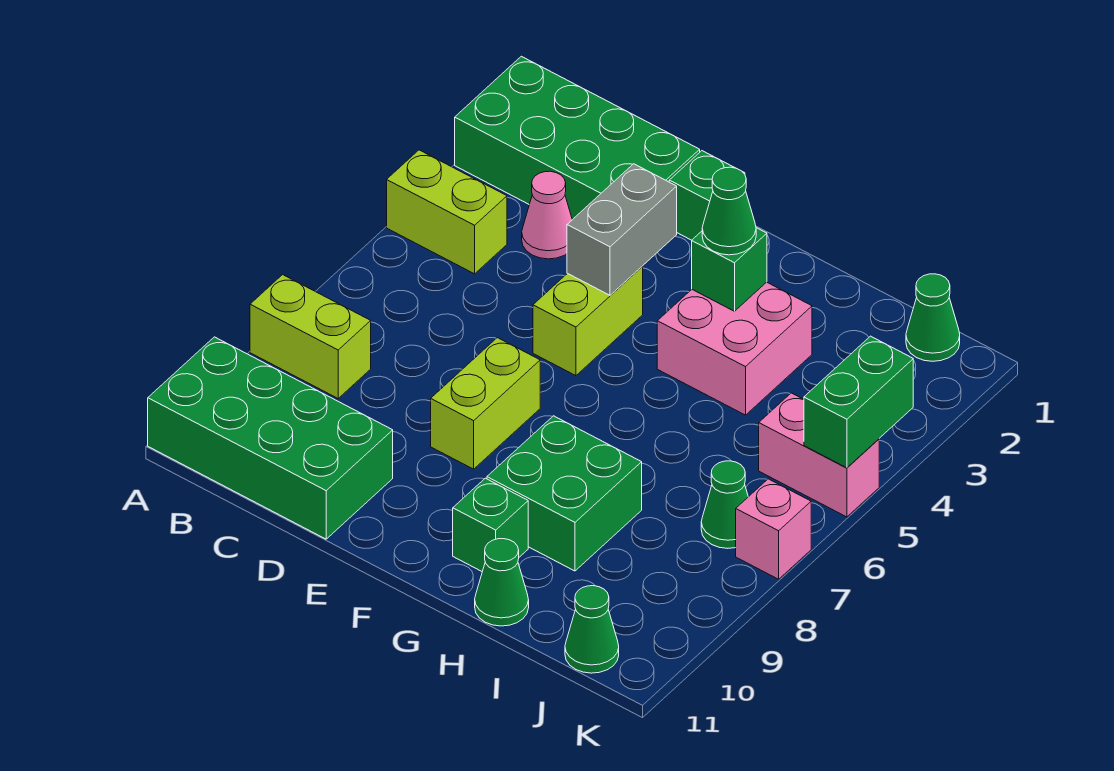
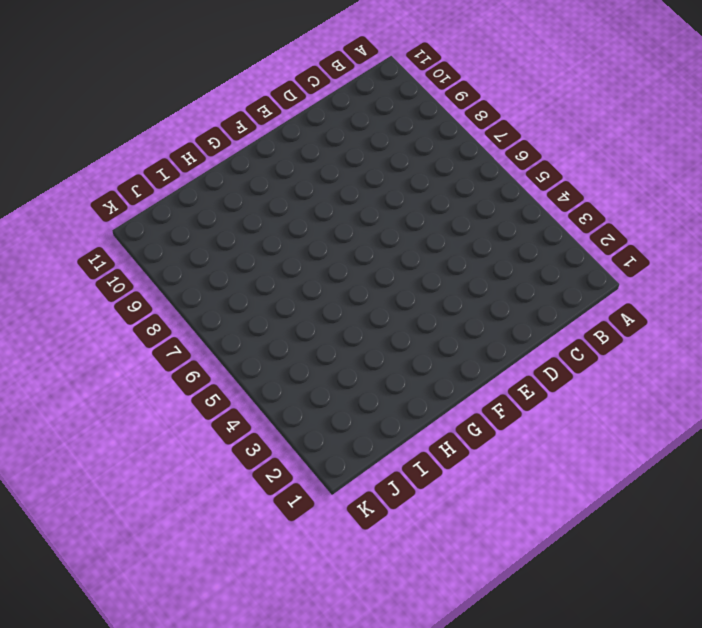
none -> green 2x4 brick [455,56,700,220]
none -> lime 1x2 brick [387,150,507,274]
none -> lime 1x2 brick [250,275,371,398]

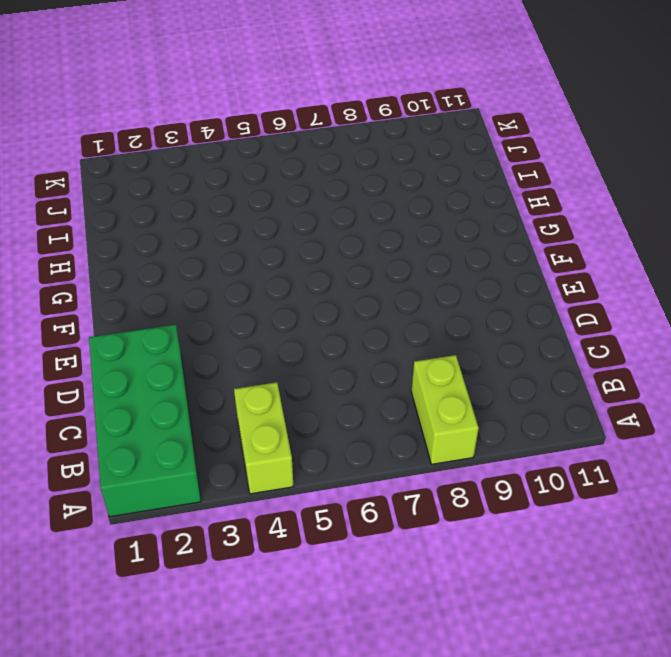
none -> green 2x4 brick [148,337,393,539]
none -> pink 1x1 cone [522,171,572,259]
none -> green 1x1 brick [669,151,745,240]

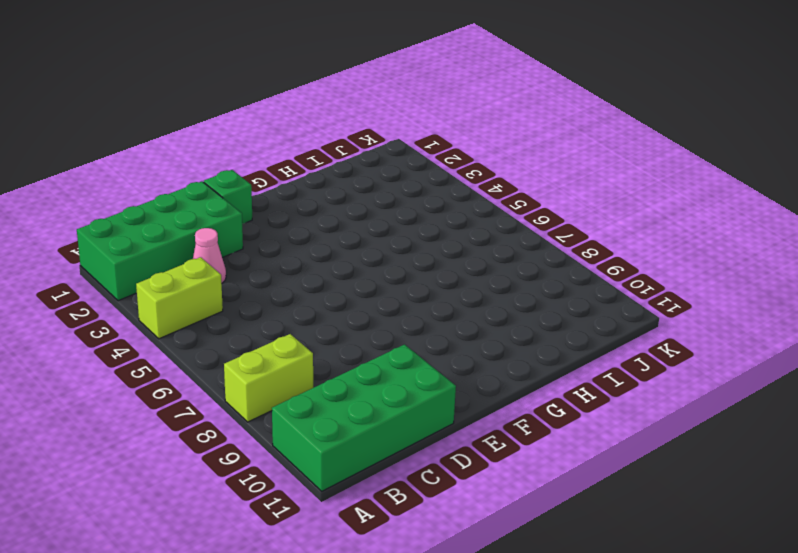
none -> lime 1x2 brick [533,267,643,376]
none -> lime 1x2 brick [431,338,540,469]
none -> pink 2x2 brick [657,282,812,415]

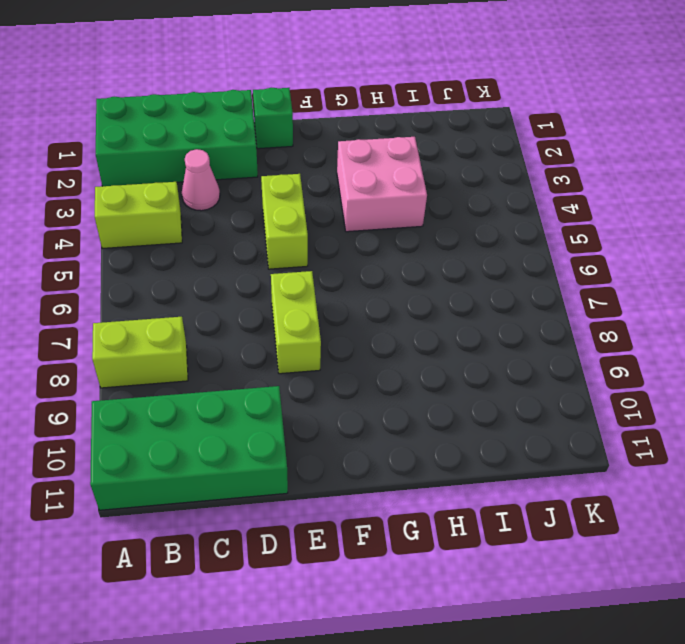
none -> green 2x2 brick [487,416,642,571]
none -> green 1x1 brick [453,478,528,571]
none -> green 1x1 cone [475,539,529,626]

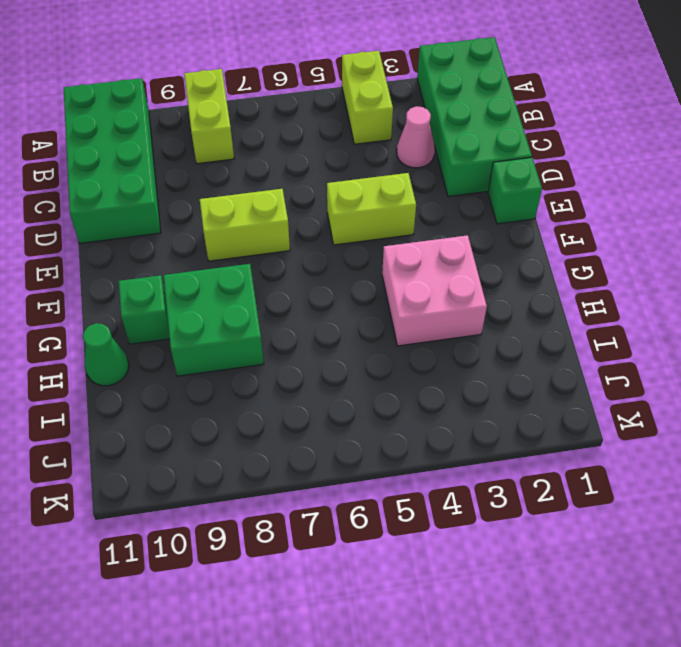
none -> green 1x1 cone [906,274,960,361]
none -> pink 1x2 brick [759,393,879,517]
none -> green 1x1 cone [701,461,748,548]

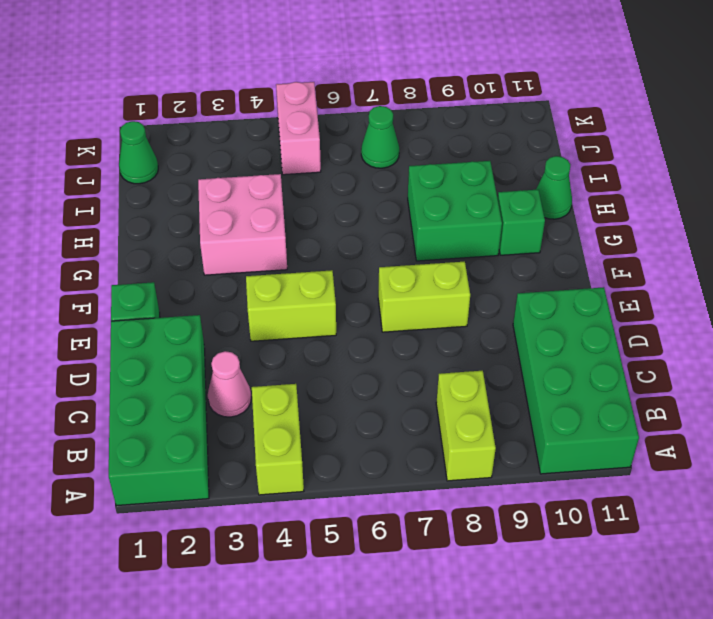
none -> green 1x1 cone [565,586,619,673]
none -> pink 1x1 brick [736,479,811,579]
none -> grey 1x2 brick [567,164,677,295]

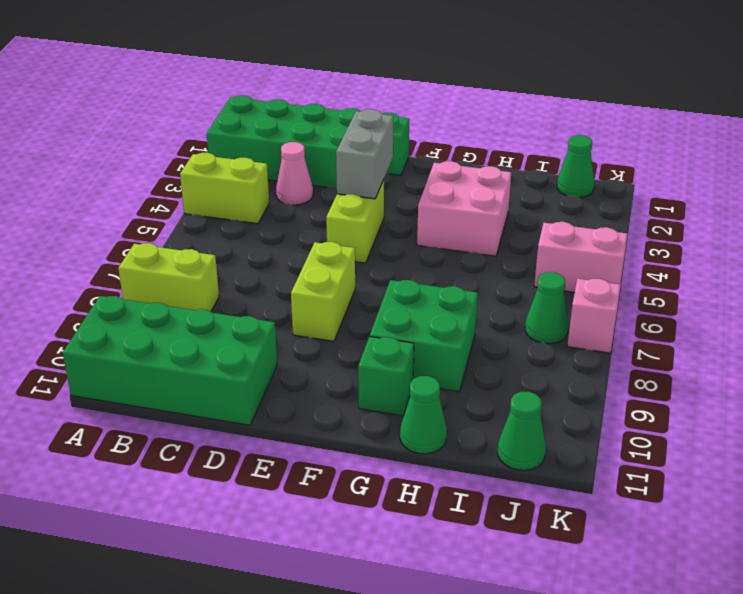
none -> green 1x1 brick [692,228,767,311]
none -> green 1x2 brick [804,336,913,468]
none -> green 1x1 cone [702,167,756,255]

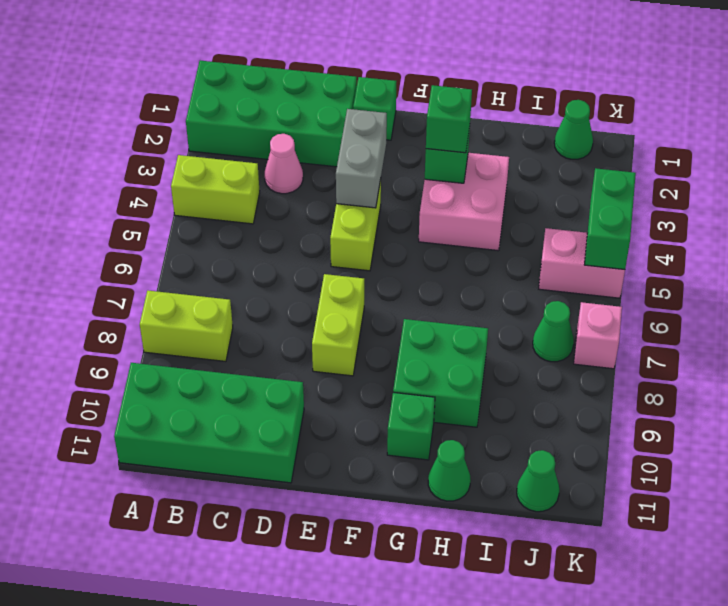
green 1x1 brick [426,85,472,153] -> green 1x1 cone [702,167,756,255]

